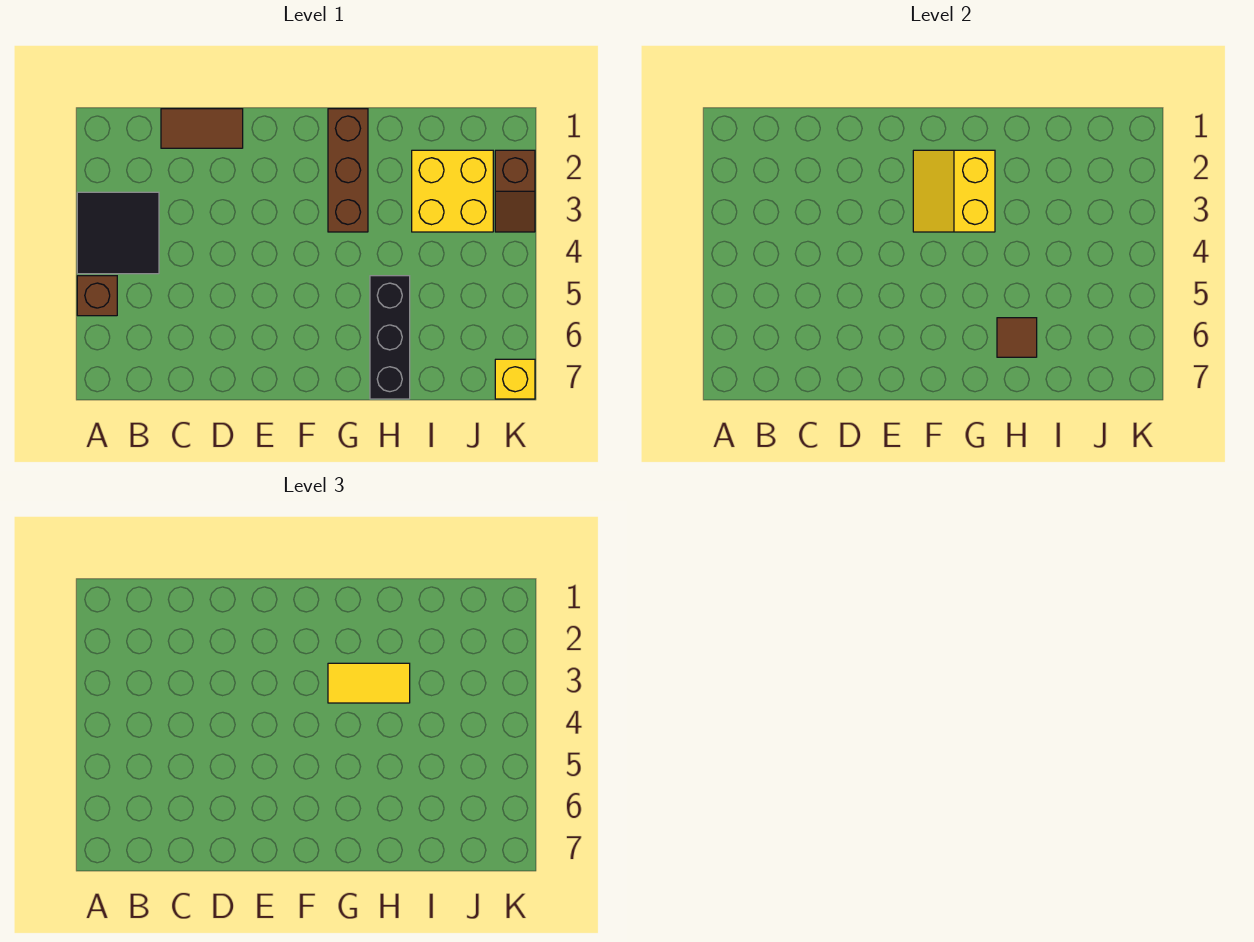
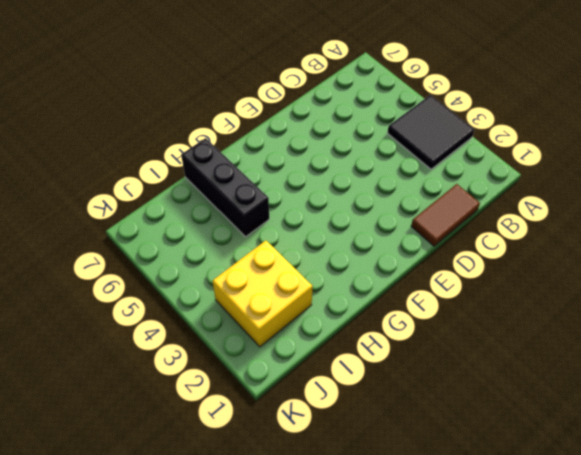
none -> brown 1x1 brick [77,276,117,316]
none -> brown 1x3 brick [328,109,368,232]

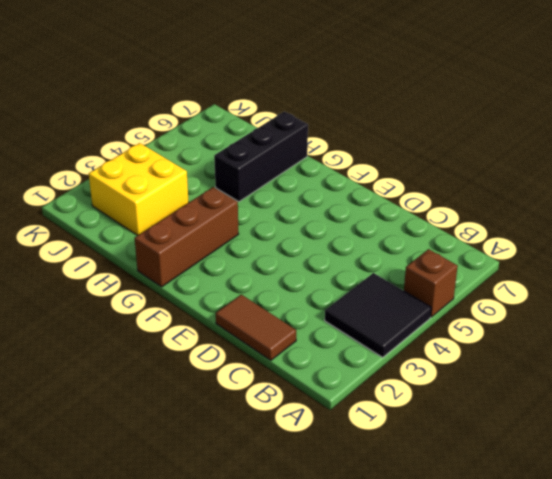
none -> brown 1x2 slope [495,150,535,232]
none -> yellow 1x1 brick [495,359,535,399]

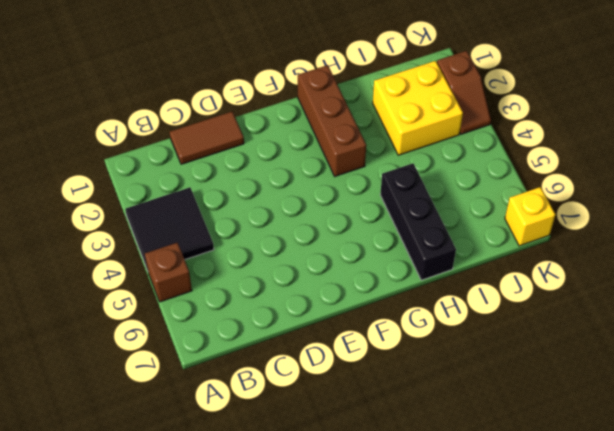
none -> yellow 2x2 slope [913,150,995,232]
none -> brown 1x1 tile [997,318,1037,357]

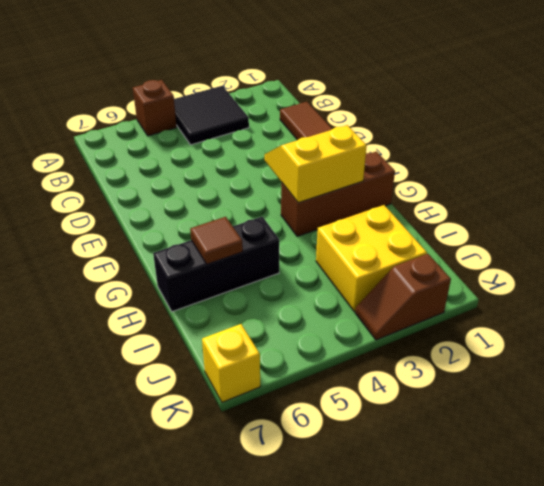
none -> yellow 1x2 tile [328,663,410,703]

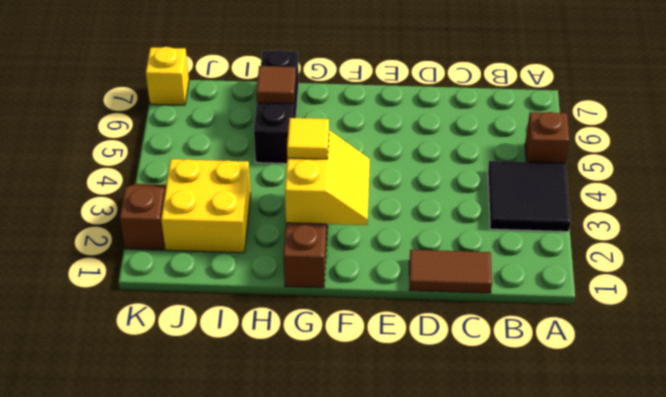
yellow 1x1 tile [287,118,329,159] -> yellow 1x2 tile [328,663,410,703]

